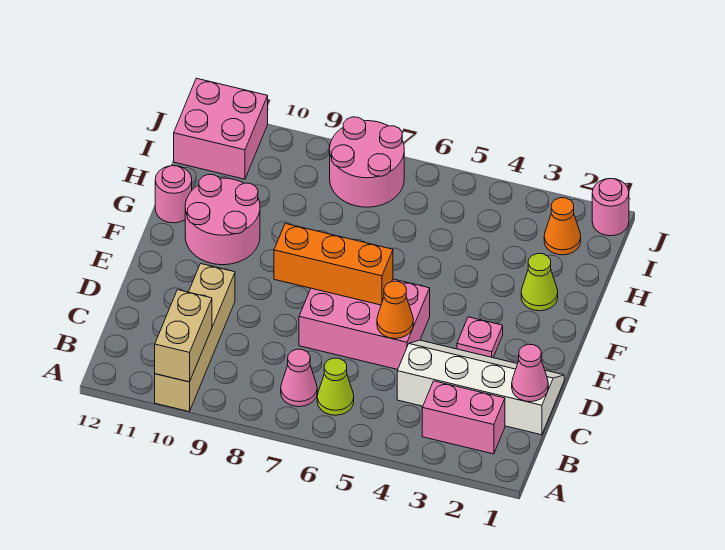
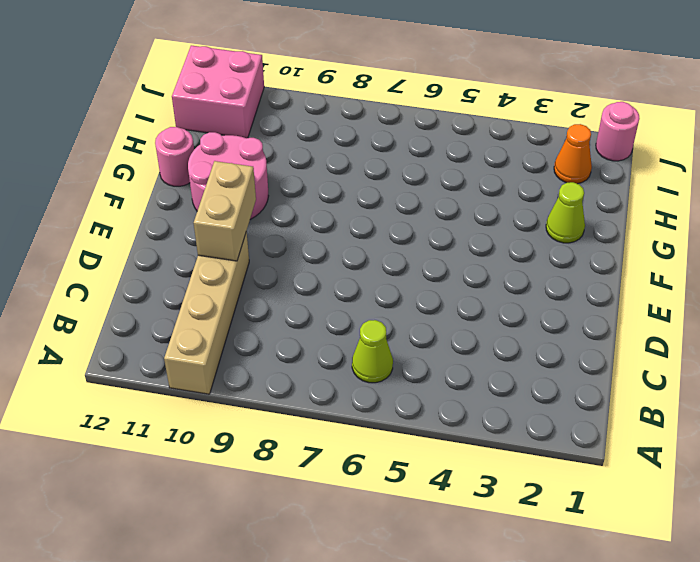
tan 1x2 brick [194,161,256,261] -> tan 1x2 brick moved to [155,290,212,382]
none -> pink 1x2 brick [422,381,505,454]
none -> pink 1x1 cone [281,349,317,407]
none -> white 2x4 slope [397,340,564,435]

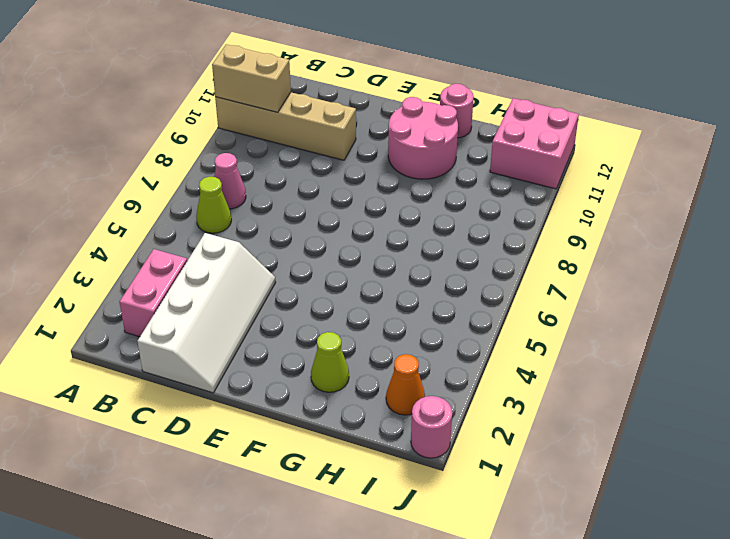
none -> pink 2x3 brick [299,279,430,370]
none -> pink 1x1 plate [457,317,503,358]
none -> pink 2x2 round brick [330,117,404,207]

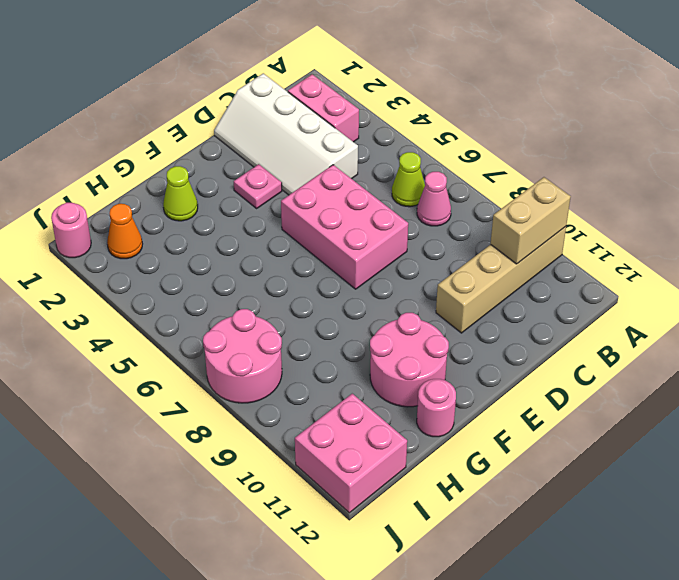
none -> pink 1x1 cone [512,344,548,402]
none -> orange 1x1 cone [377,281,413,339]
none -> orange 1x3 brick [274,224,393,305]

